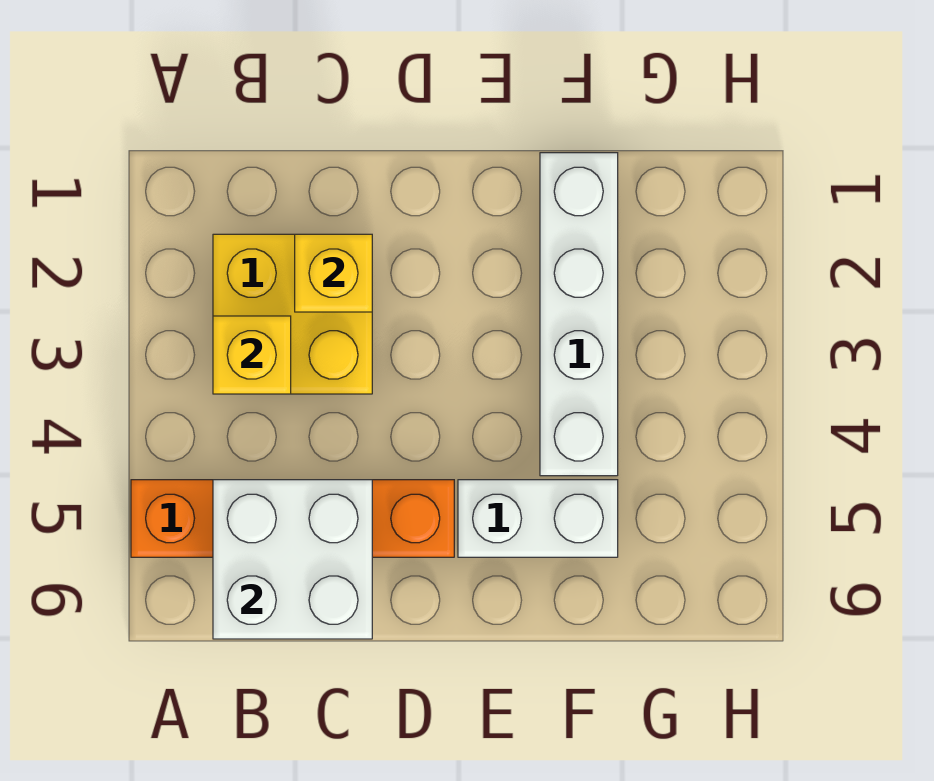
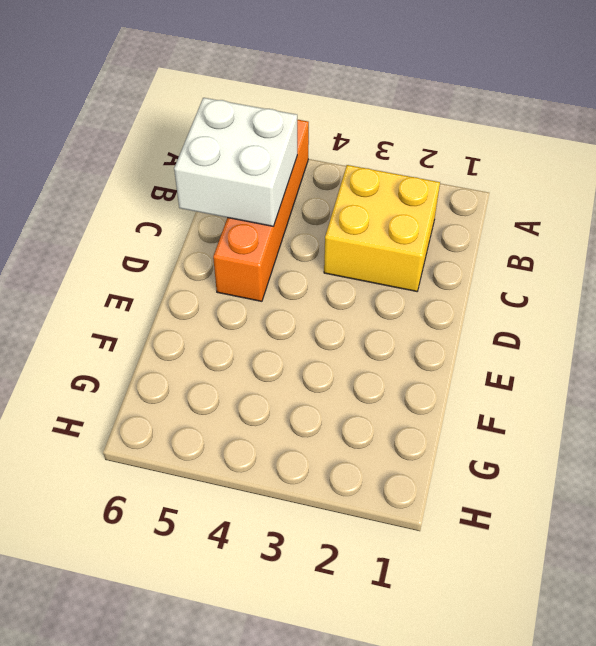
none -> white 1x2 brick [458,480,618,557]
none -> white 1x4 brick [540,153,618,476]

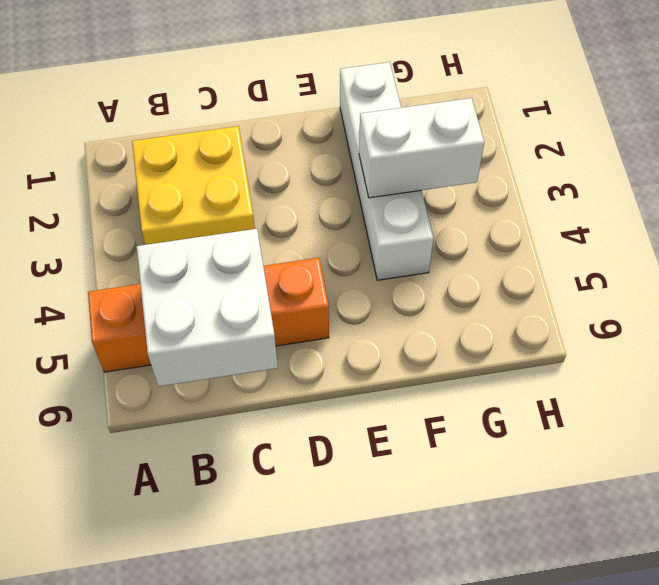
white 1x2 brick [359,98,484,198] -> white 1x2 brick moved to [458,480,618,557]
none -> yellow 1x1 brick [213,316,291,394]
none -> yellow 1x1 brick [295,234,372,312]

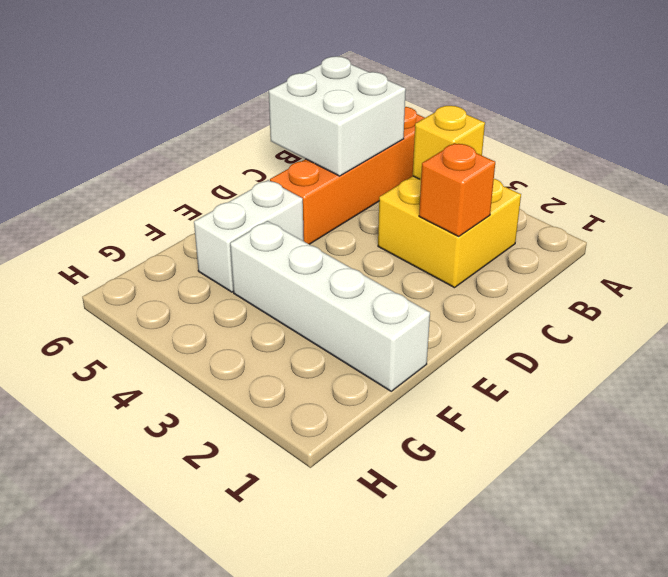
orange 1x1 brick [419,143,495,236] -> yellow 1x1 brick [295,234,372,312]

